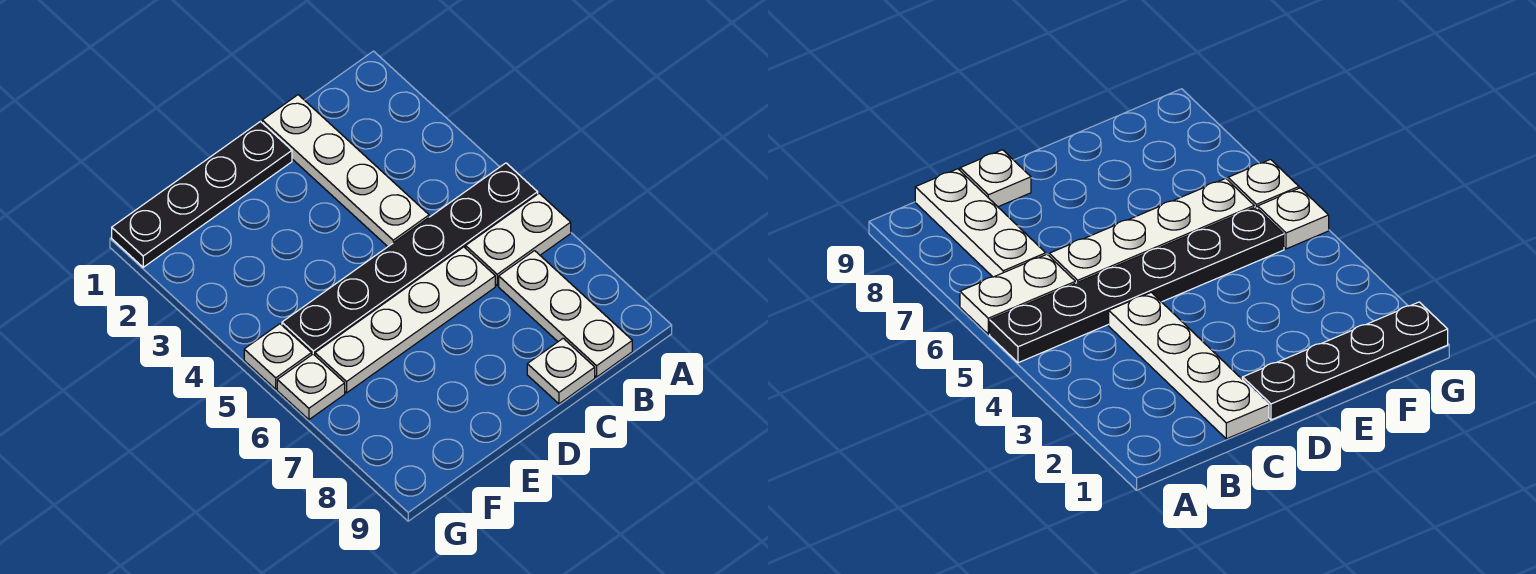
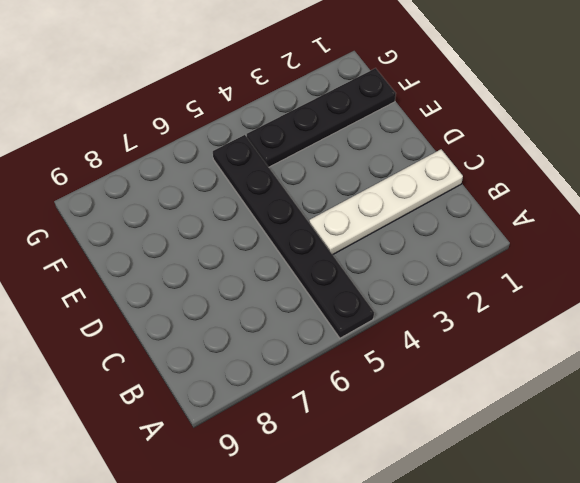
black 1x4 plate [247,68,396,167] -> black 1x4 plate turned to [112,122,292,267]
none -> white 1x2 plate [466,194,571,286]
none -> white 1x3 plate [499,251,632,377]

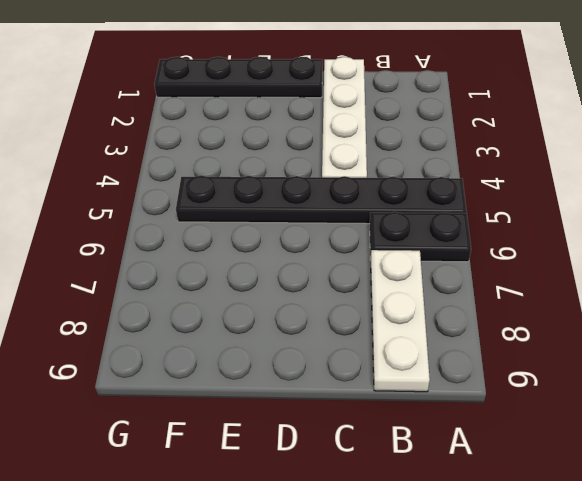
black 1x2 plate [370,212,471,262] -> white 1x2 plate [466,194,571,286]
none -> white 1x4 plate [315,247,495,393]
none -> white 1x1 plate [527,338,595,404]

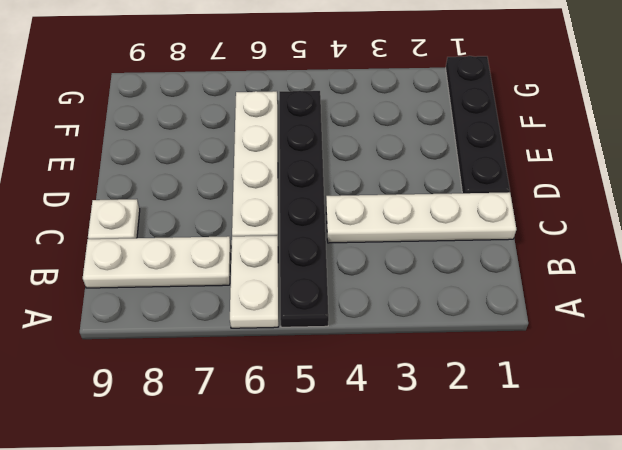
none -> white 1x1 plate [244,324,312,389]
none -> white 1x1 plate [277,354,345,420]

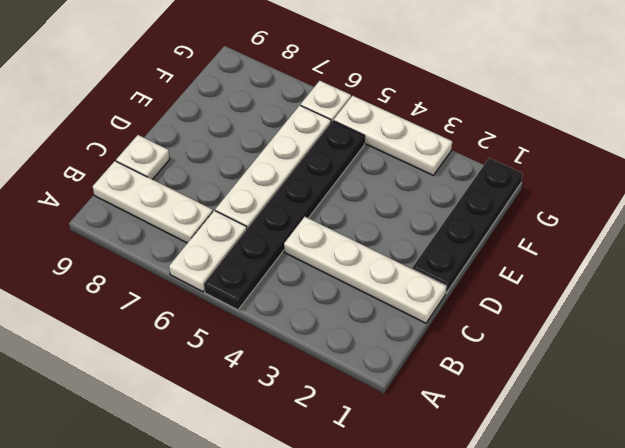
white 1x3 plate [334,96,452,175] -> white 1x1 plate [244,324,312,389]

